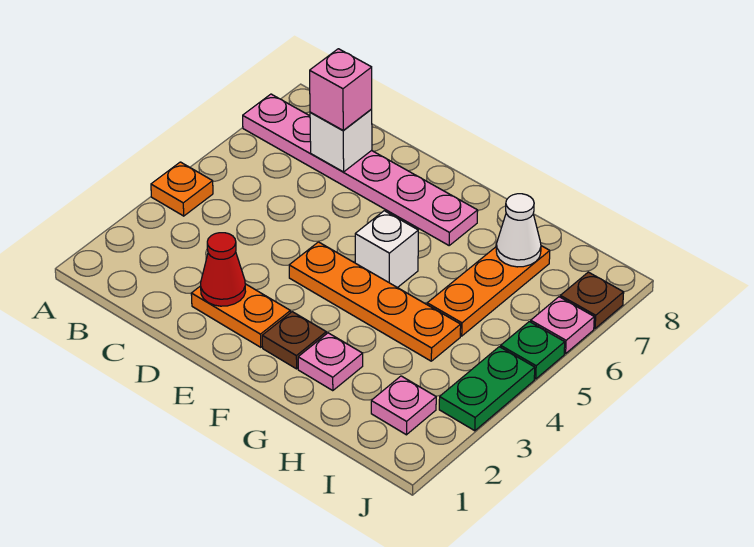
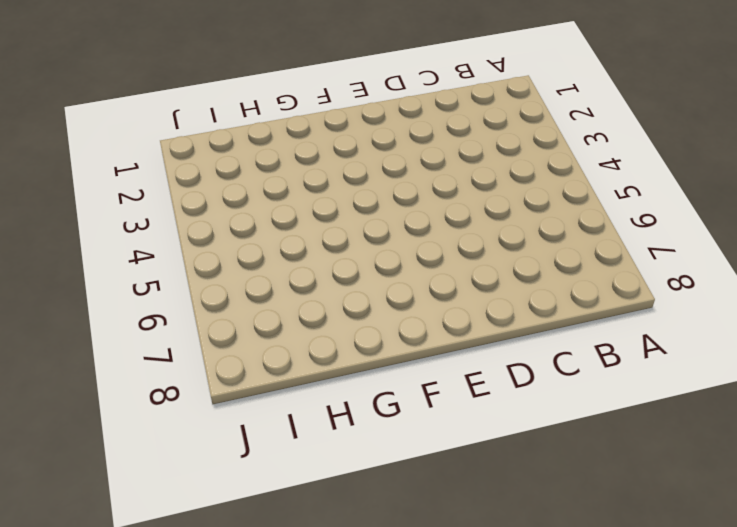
none -> orange 1x1 plate [151,162,213,216]
none -> pink 1x6 plate [243,94,478,245]
none -> orange 1x2 plate [191,284,290,347]

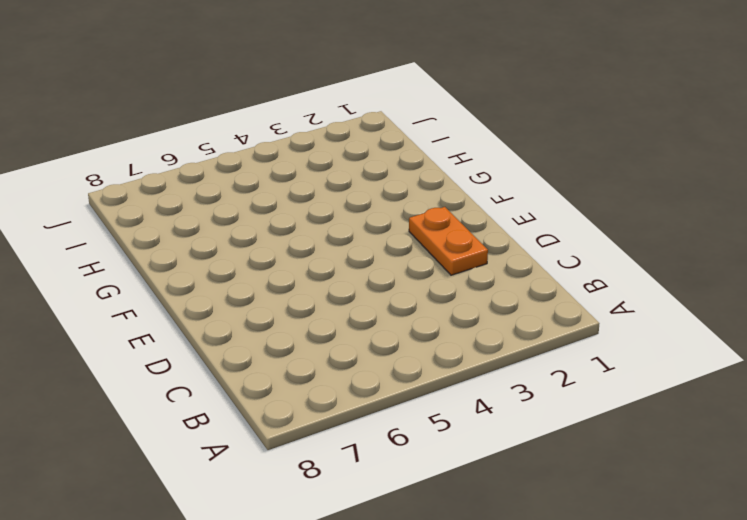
none -> orange 1x1 plate [151,162,213,216]
none -> pink 1x6 plate [243,94,478,245]
none -> orange 1x4 plate [289,242,461,361]

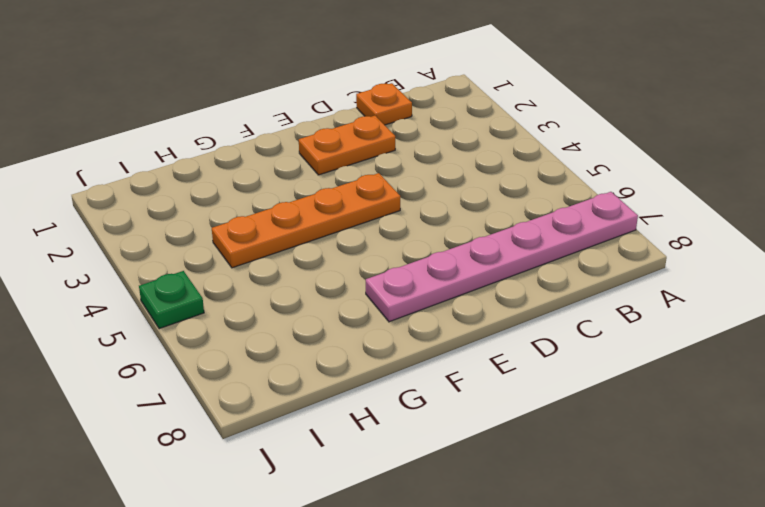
orange 1x1 plate [356,83,412,125] -> orange 1x1 plate moved to [151,162,213,216]
none -> brown 1x1 plate [262,312,326,369]
none -> white 1x1 brick [355,211,418,288]
none -> pink 1x1 plate [298,333,363,391]

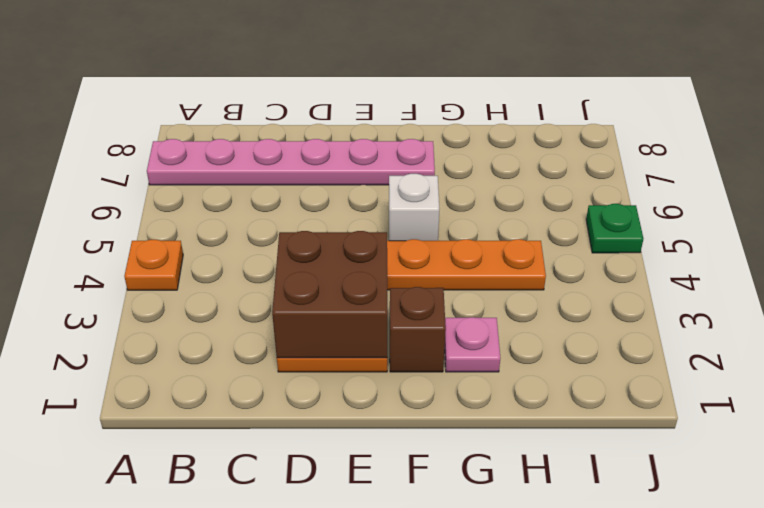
brown 2x2 brick [272,231,388,358] -> red 1x1 cone [201,233,246,306]
brown 1x1 brick [390,287,446,372] -> brown 1x1 plate [262,312,326,369]
none -> orange 1x3 plate [427,246,550,336]
none -> pink 1x1 plate [371,376,436,435]
none -> green 1x2 plate [439,347,535,431]

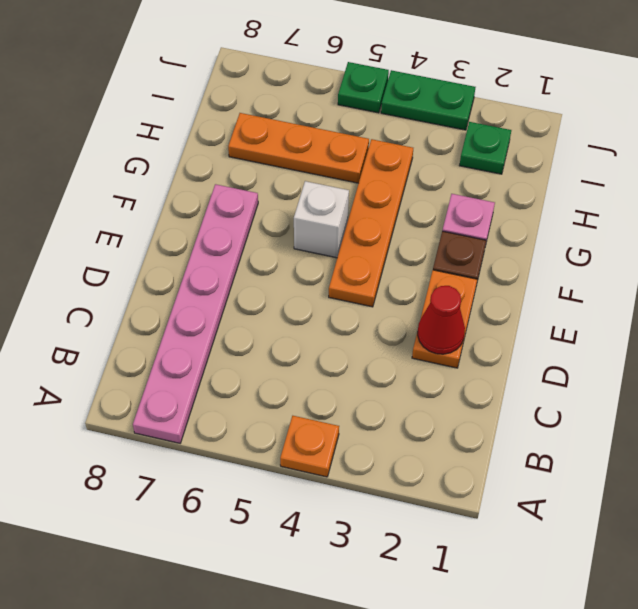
green 1x1 plate [459,122,511,174] -> pink 1x1 plate [371,376,436,435]
none -> pink 1x1 plate [531,297,594,354]
none -> brown 1x1 plate [560,272,624,328]
none -> white 1x1 brick [310,109,372,172]

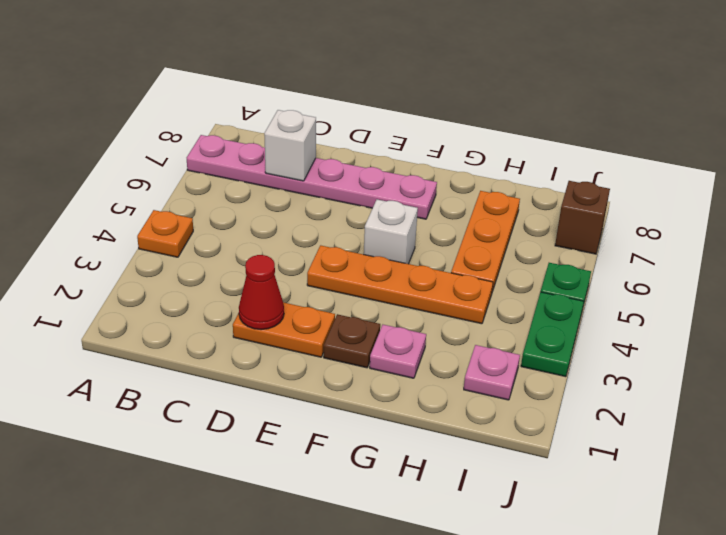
brown 1x1 brick [555,181,610,254] -> brown 1x1 plate [560,272,624,328]
none -> pink 1x1 plate [531,297,594,354]
none -> white 1x1 cone [496,194,541,267]
none -> pink 1x1 brick [310,49,372,130]

